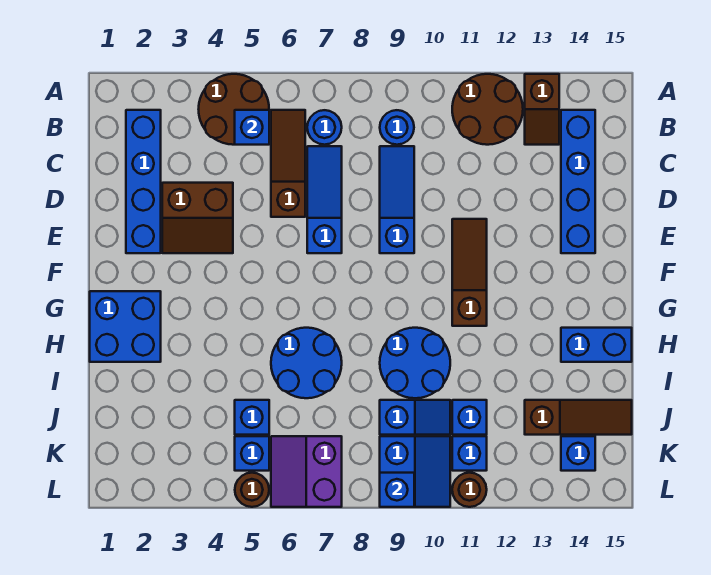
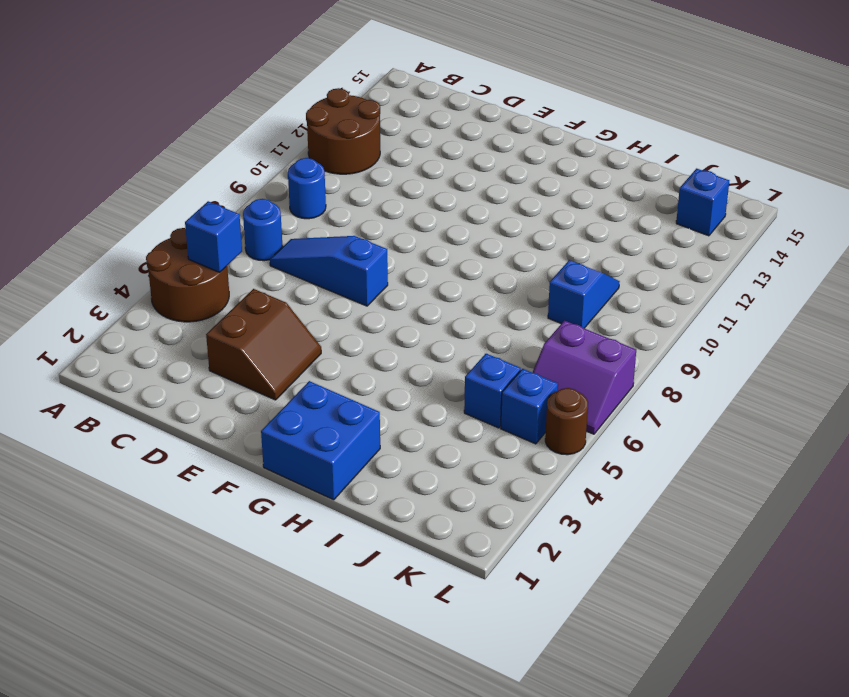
none -> brown 1x2 slope [525,74,559,145]
none -> blue 1x4 brick [126,110,161,253]
none -> brown 1x3 slope [271,110,305,217]

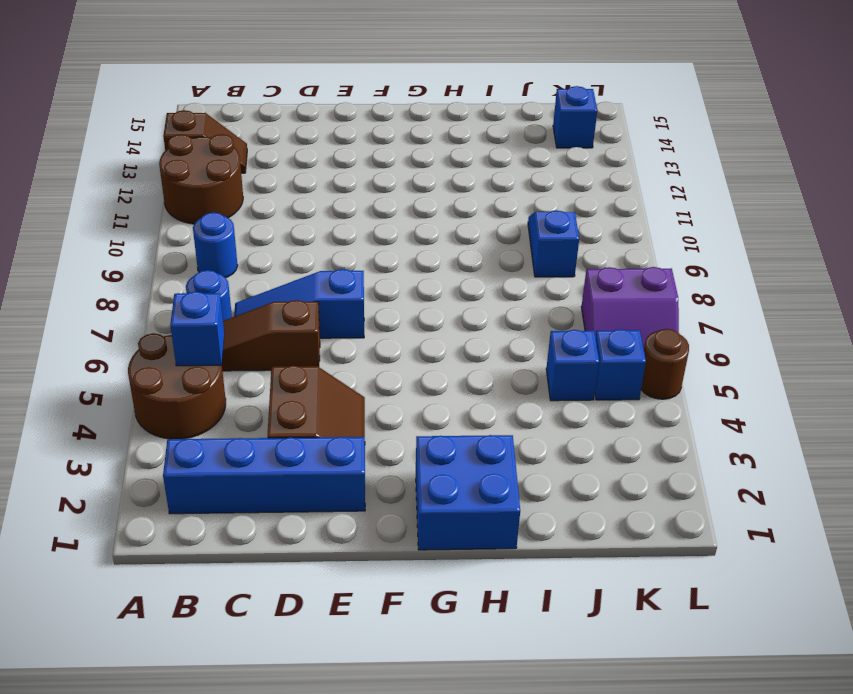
none -> blue 1x4 brick [561,110,595,253]
none -> blue 1x3 slope [380,146,414,253]
none -> brown 1x3 slope [452,219,487,326]

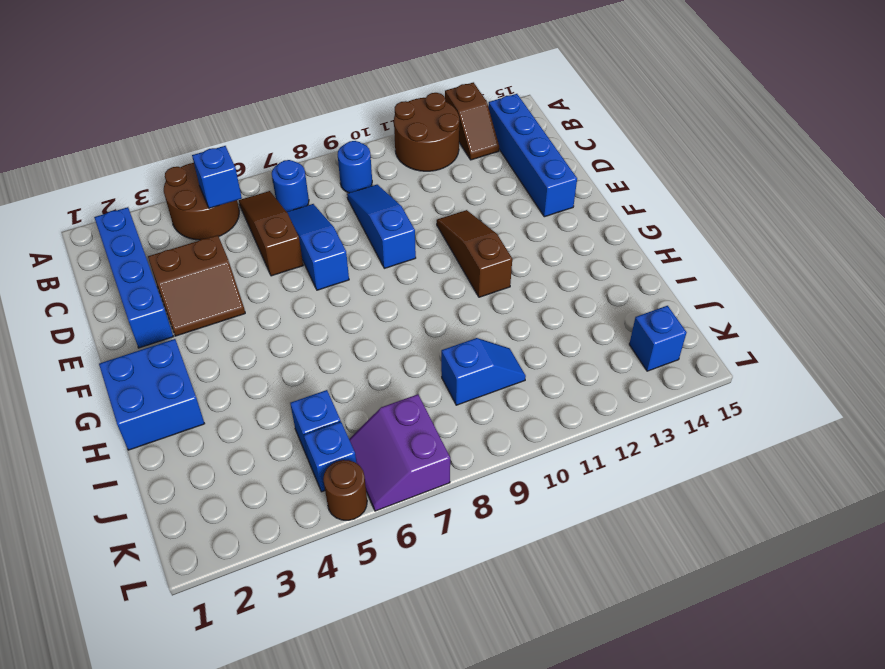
none -> blue 2x2 round brick [271,328,342,398]
none -> blue 2x2 round brick [380,328,450,398]
none -> blue 1x2 brick [561,328,632,362]

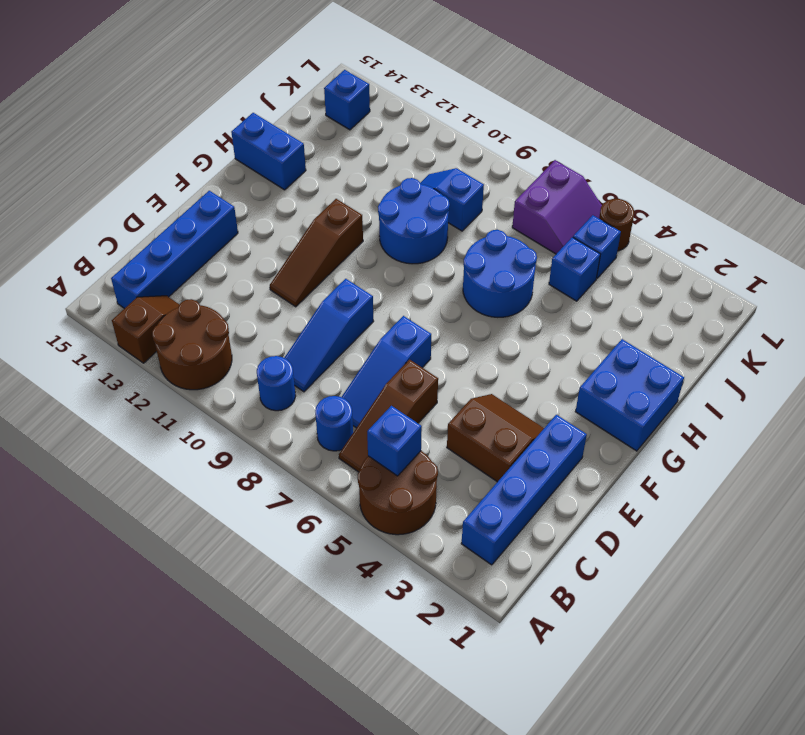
none -> blue 1x1 brick [452,400,487,435]
none -> brown 1x3 slope [525,400,632,435]
none -> blue 2x2 slope [380,436,450,507]

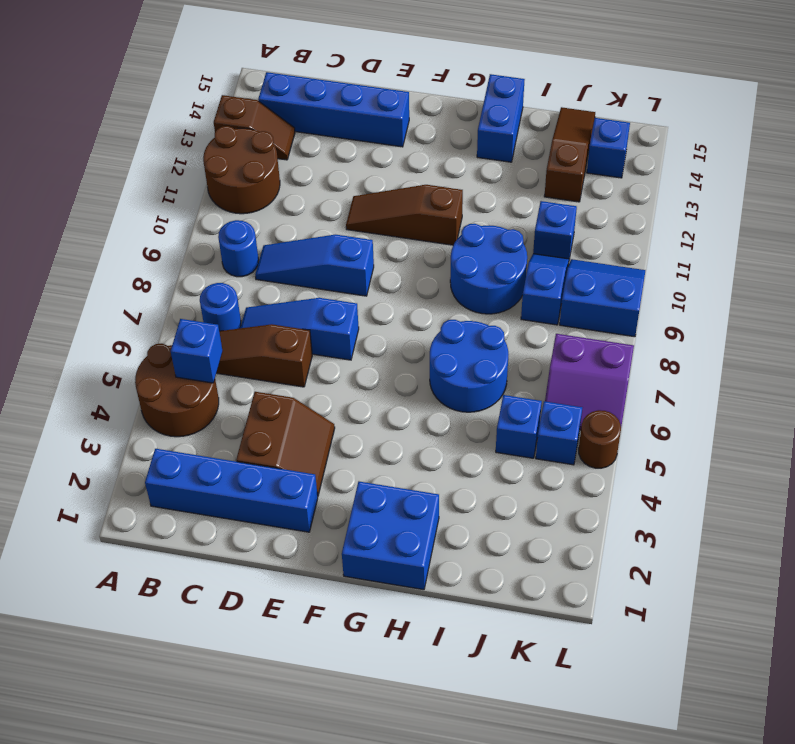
none -> blue 1x1 brick [452,436,487,471]
none -> brown 1x1 round brick [452,473,487,507]
none -> blue 1x1 brick [380,473,414,507]

